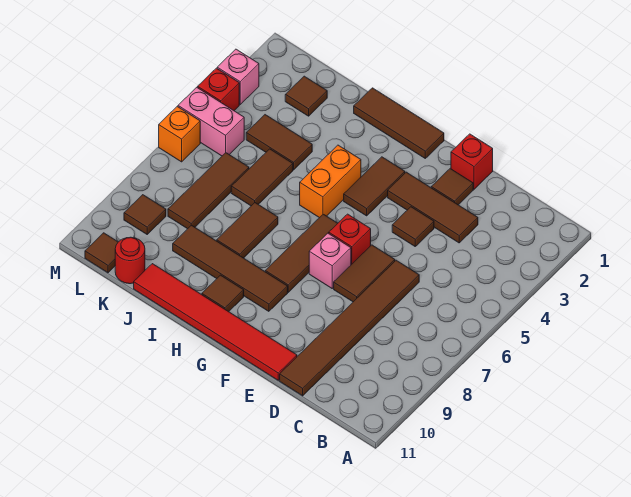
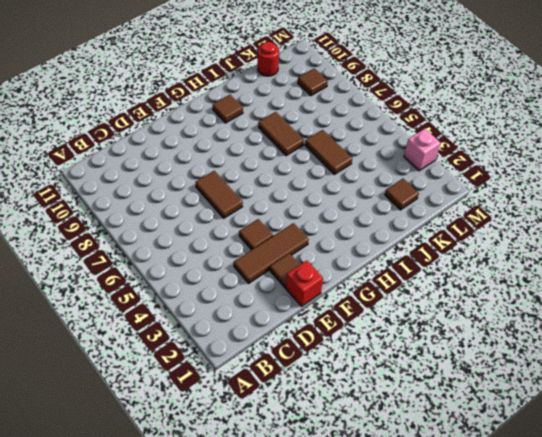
none -> brown 1x6 tile [280,260,419,396]
none -> red 1x6 tile [134,264,297,380]
none -> red 1x1 brick [329,214,371,265]

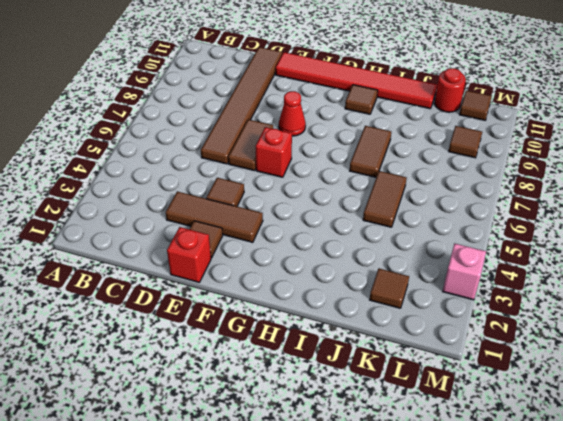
red 1x1 cone [279,91,306,136] -> none
none -> pink 1x1 brick [309,233,351,288]
none -> brown 1x3 tile [354,88,444,158]
none -> brown 1x2 tile [344,157,405,216]

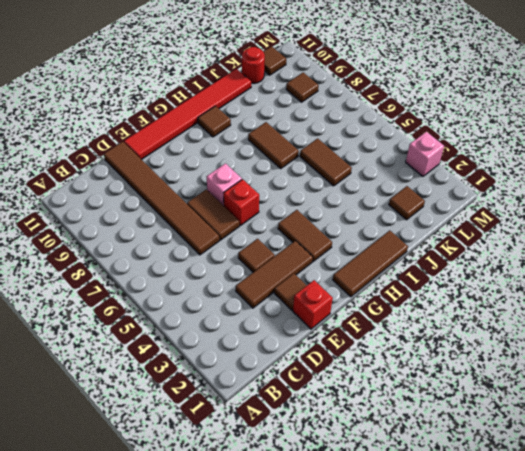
none -> brown 1x3 tile [265,214,338,292]
none -> brown 1x4 tile [173,225,288,311]
none -> orange 1x2 brick [300,145,361,218]

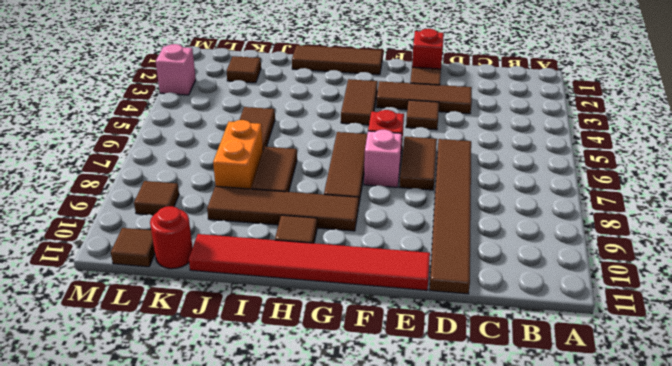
orange 1x2 brick [213,120,263,189] -> orange 1x2 brick moved to [300,145,361,218]
none -> brown 1x2 tile [246,115,312,170]
none -> brown 1x3 tile [168,153,249,229]
none -> pink 1x2 brick [178,87,244,156]

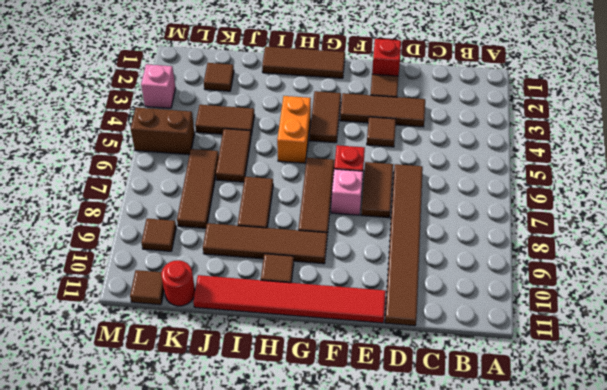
brown 1x2 brick [131,108,195,155] -> pink 1x2 brick [178,87,244,156]
none -> red 1x1 brick [198,68,239,111]
none -> orange 1x1 brick [159,107,200,162]

